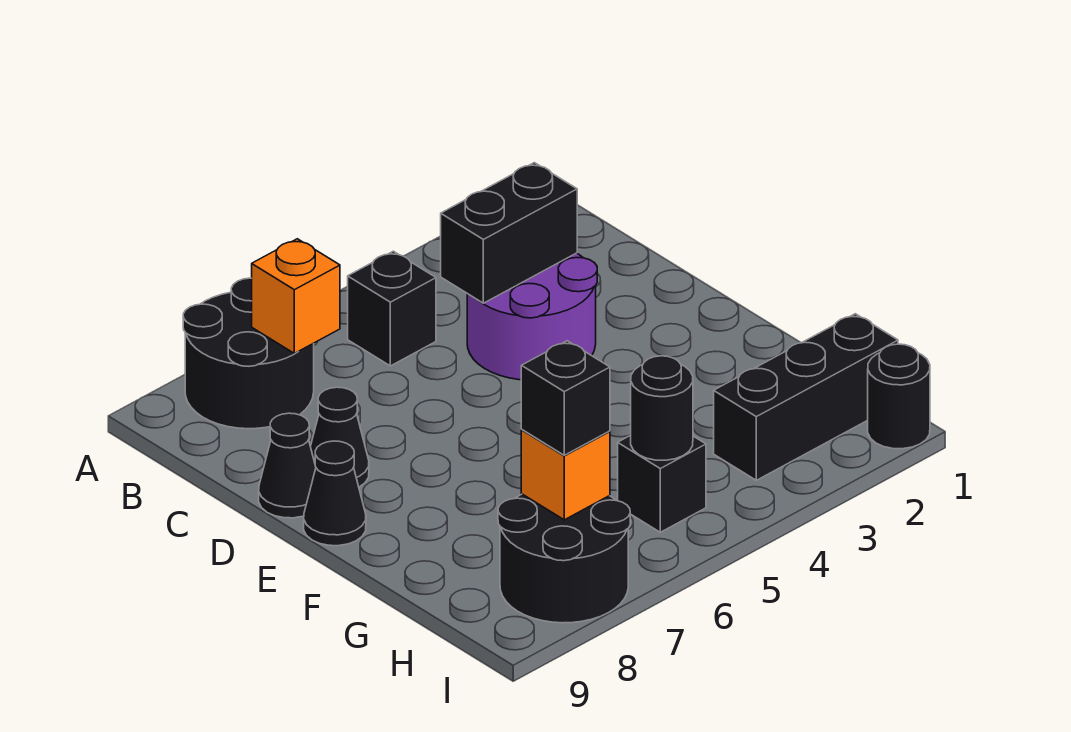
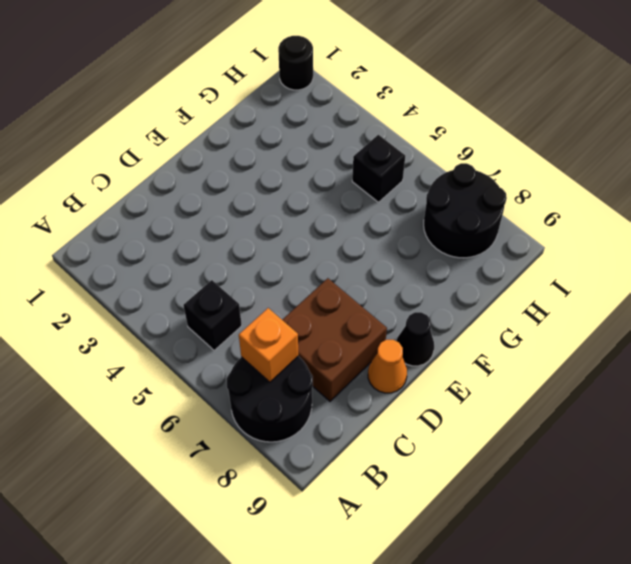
brown 2x2 brick [282,278,387,401] -> black 1x1 cone [310,387,369,487]
orange 1x1 cone [368,340,407,393] -> black 1x1 cone [259,413,316,518]
none -> purple 2x2 round brick [467,253,597,380]
none -> black 1x3 brick [714,314,898,480]
none -> black 1x2 brick [441,163,577,303]

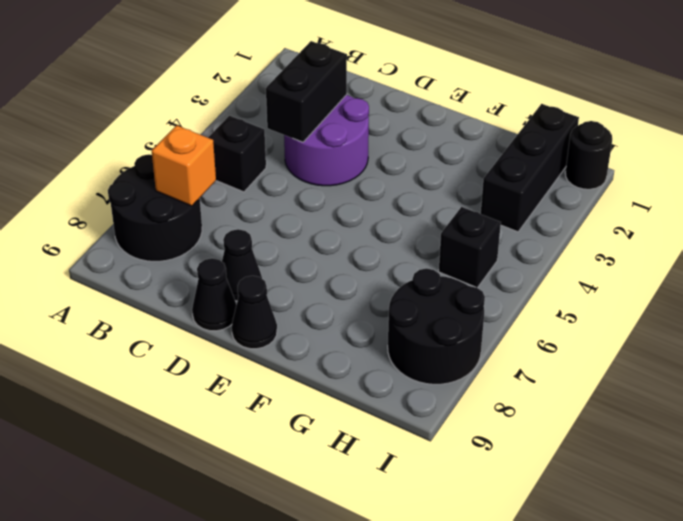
none -> black 1x1 round brick [631,356,693,460]
none -> orange 1x1 brick [521,430,610,520]
none -> black 1x1 brick [521,341,610,455]

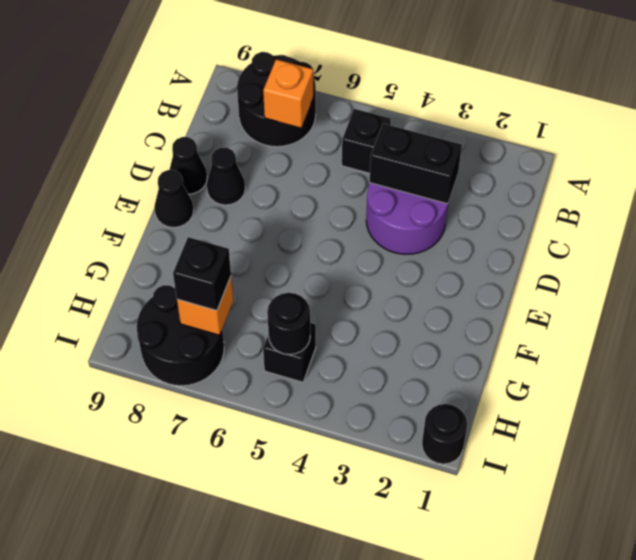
none -> black 1x3 brick [714,314,898,480]

